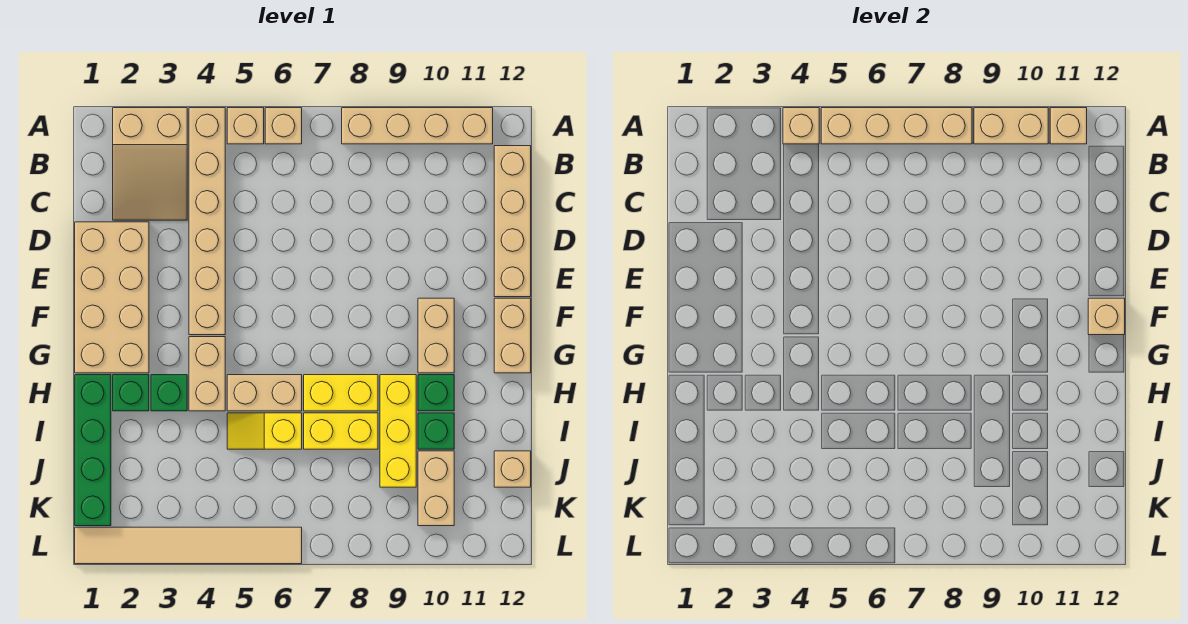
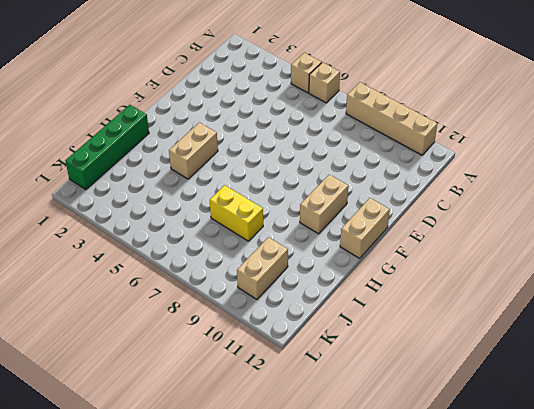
none -> tan 2x3 slope [113,108,187,220]
none -> tan 1x6 brick [189,108,225,335]
none -> tan 1x4 brick [494,146,531,297]

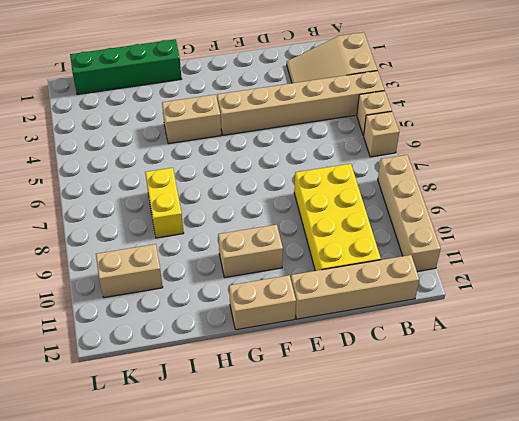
yellow 2x4 brick [294,164,381,271] -> none
none -> tan 2x4 brick [75,222,149,373]
none -> green 1x1 brick [113,375,149,411]
none -> green 1x1 brick [151,375,187,411]

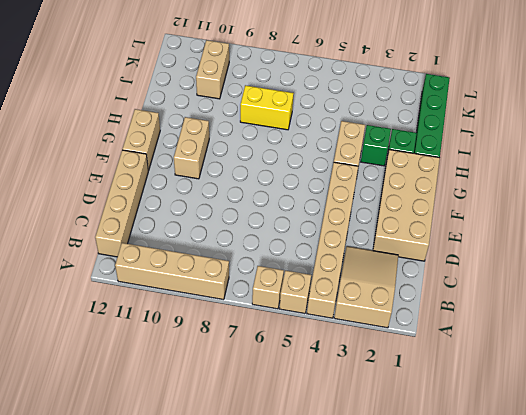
none -> tan 1x2 brick [227,375,302,411]
none -> yellow 1x2 brick [304,375,378,411]
none -> yellow 1x3 brick [380,375,416,487]

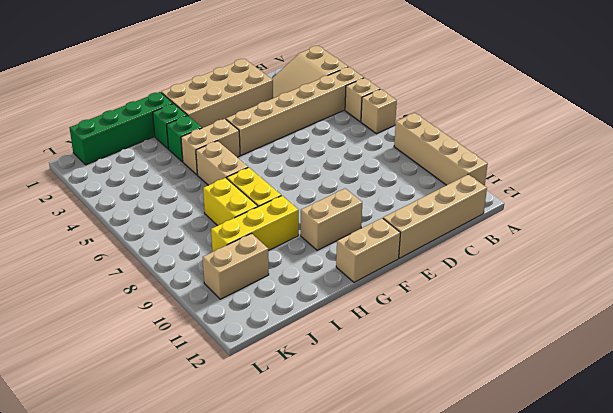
none -> green 1x1 brick [418,375,454,411]
none -> yellow 1x2 slope [227,413,302,449]
none -> green 1x1 brick [418,413,454,449]

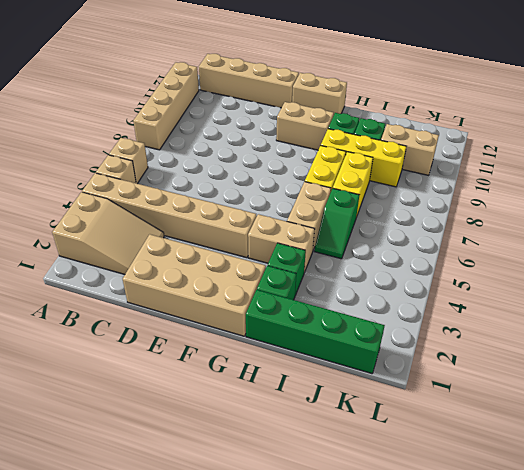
green 1x2 slope [314,188,359,259] -> yellow 1x2 slope [227,413,302,449]
none -> tan 1x1 brick [494,451,531,487]
none -> tan 1x6 tile [75,527,302,564]
none -> tan 1x1 brick [783,108,819,144]

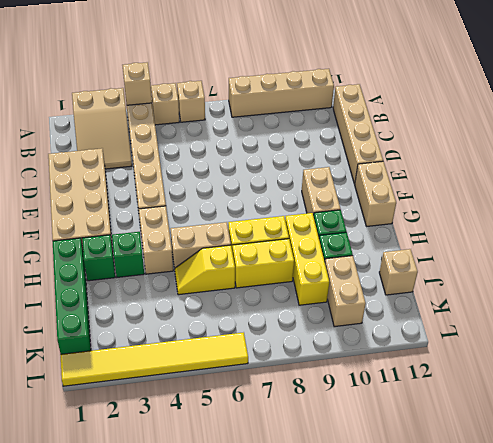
yellow 1x6 tile [60,332,248,386] -> tan 1x6 tile [75,527,302,564]
none -> tan 1x4 brick [821,108,972,144]
none -> tan 1x2 brick [974,108,1048,144]
none -> tan 1x1 brick [1050,108,1087,144]

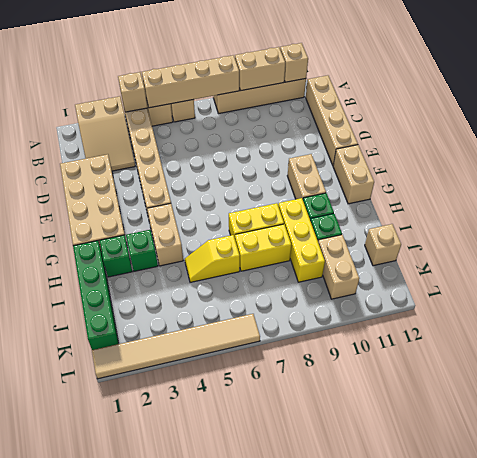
none -> tan 1x2 brick [227,375,302,411]
none -> tan 1x1 brick [1088,298,1125,335]

